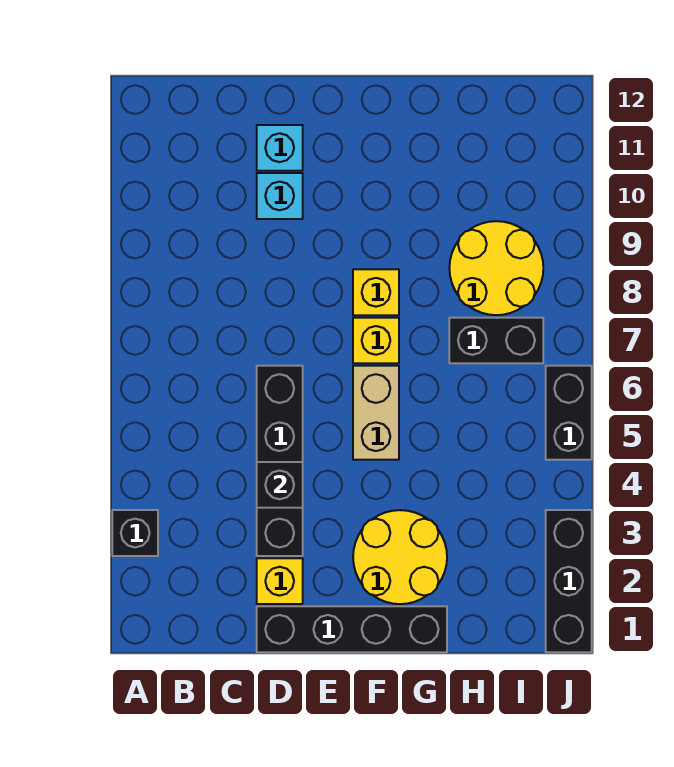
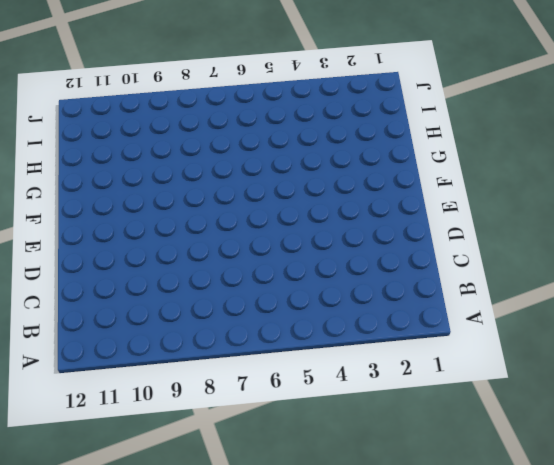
none -> black 1x1 brick [112,510,158,556]
none -> black 1x4 brick [257,606,447,652]
none -> yellow 1x1 brick [257,558,303,604]

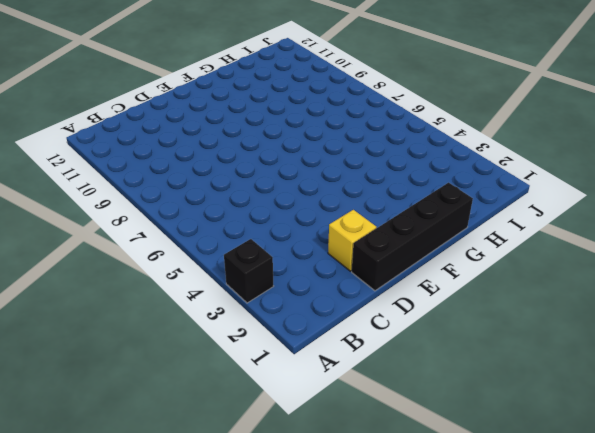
none -> black 1x4 brick [257,366,303,556]
none -> cyan 1x1 brick [257,173,303,219]
none -> cyan 1x1 brick [257,125,303,171]

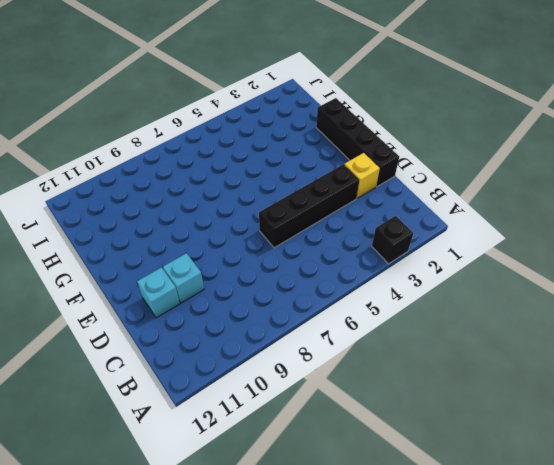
none -> yellow 2x2 round brick [353,510,447,604]
none -> tan 1x2 brick [353,366,399,460]
none -> yellow 1x1 brick [353,318,399,363]

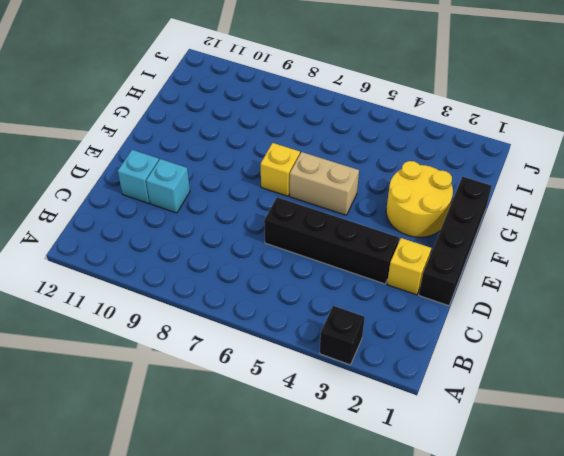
none -> yellow 1x1 brick [353,269,399,315]
none -> black 1x2 brick [449,318,543,363]
none -> yellow 2x2 round brick [449,221,543,315]

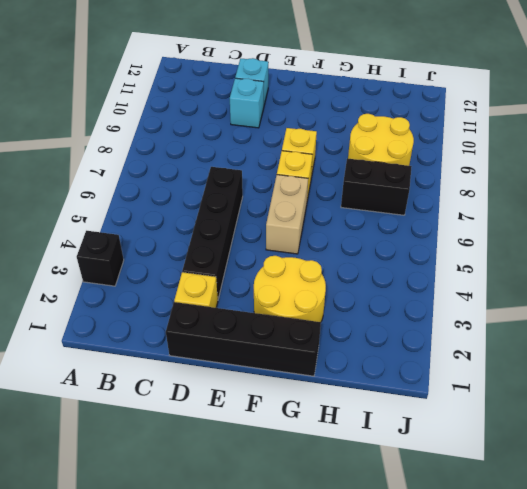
none -> black 1x3 brick [546,510,592,652]
none -> black 1x2 brick [546,366,592,460]
none -> black 1x1 brick [257,462,303,508]

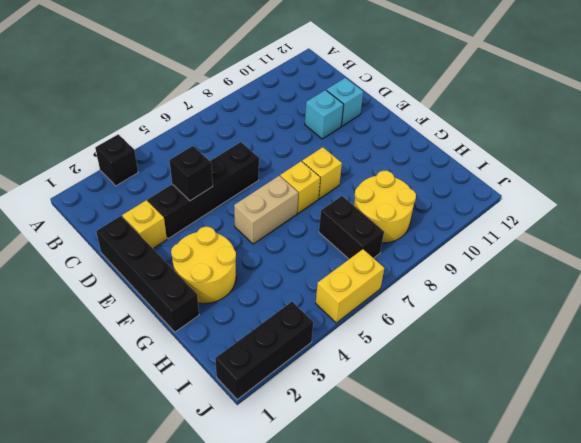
yellow 1x2 brick [316,249,384,323] -> black 1x2 brick [546,366,592,460]

